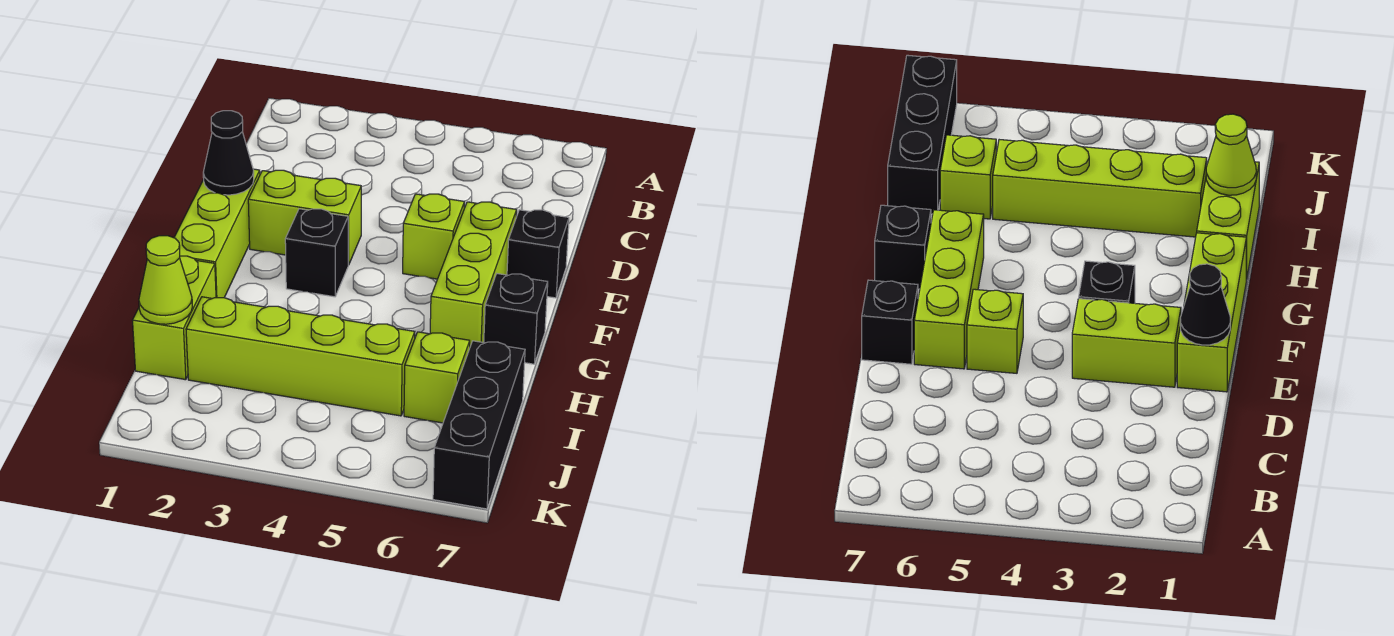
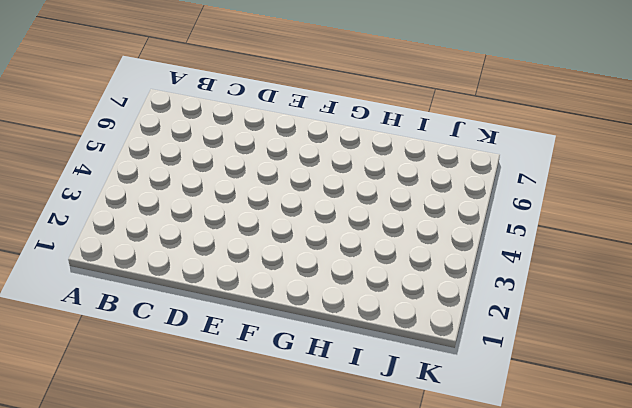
none -> lime 1x3 brick [174,169,260,298]
none -> lime 1x2 brick [248,170,361,265]
none -> lime 1x1 brick [403,194,465,279]

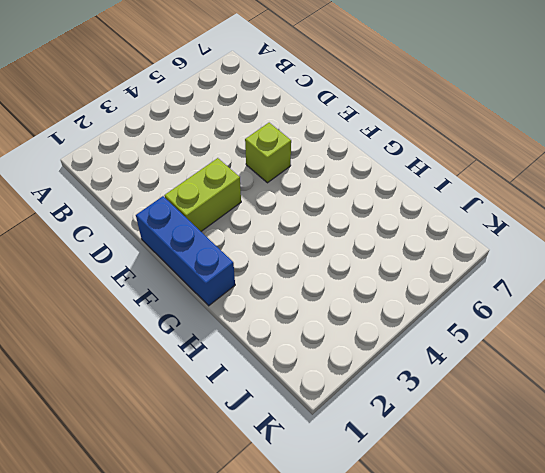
blue 1x3 brick [136,196,235,306] -> lime 1x3 brick [174,169,260,298]
none -> lime 1x3 brick [430,202,517,346]
none -> black 1x1 brick [507,210,569,298]
none -> black 1x1 brick [285,209,348,297]

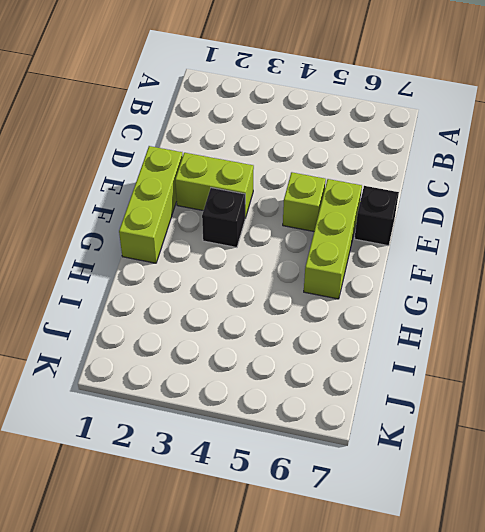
none -> black 1x1 brick [484,274,548,364]
none -> lime 1x2 brick [133,256,216,380]
none -> lime 1x4 brick [186,297,415,416]

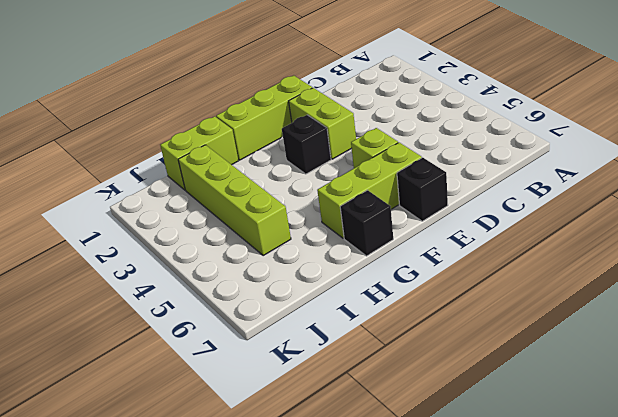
none -> lime 1x1 brick [404,332,470,423]
none -> black 1x3 brick [433,341,525,509]
none -> black 1x1 cone [203,111,254,195]

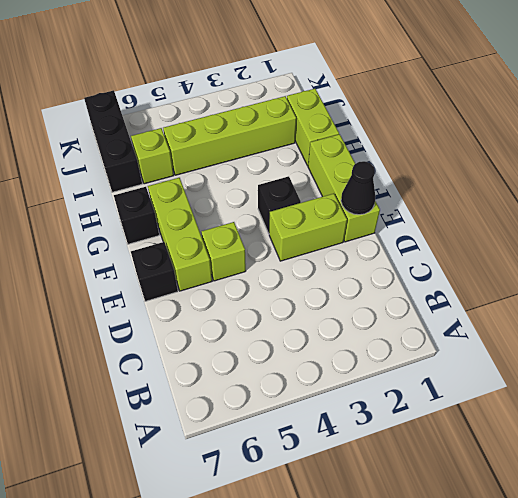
none -> lime 1x1 cone [139,236,192,324]

